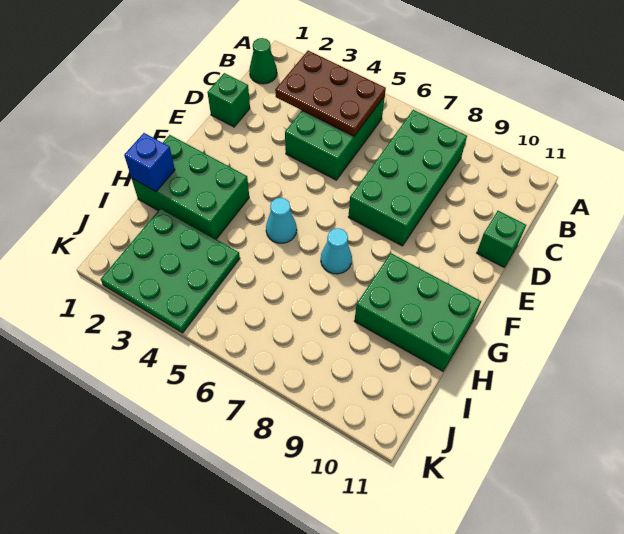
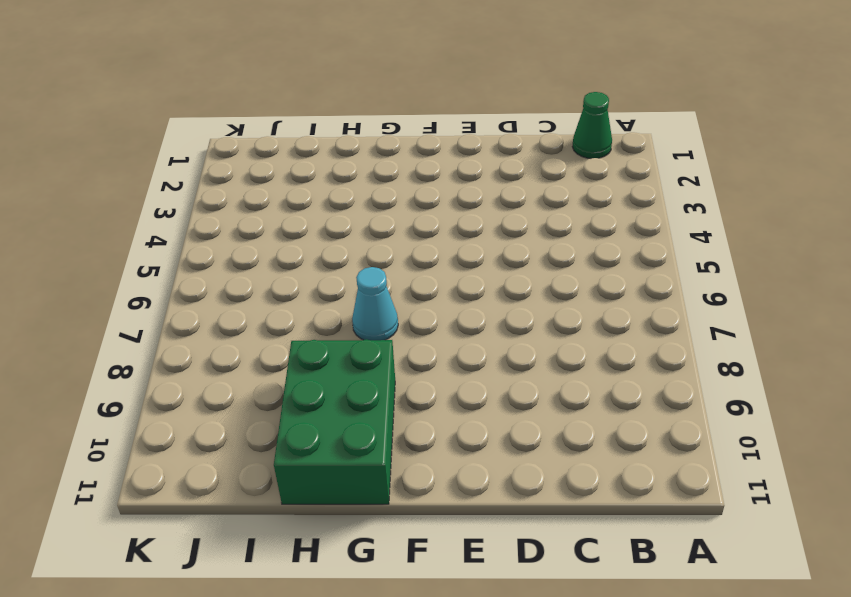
none -> green 2x3 brick [285,96,385,180]
none -> green 2x4 brick [348,110,467,246]
none -> green 1x1 brick [207,73,250,127]

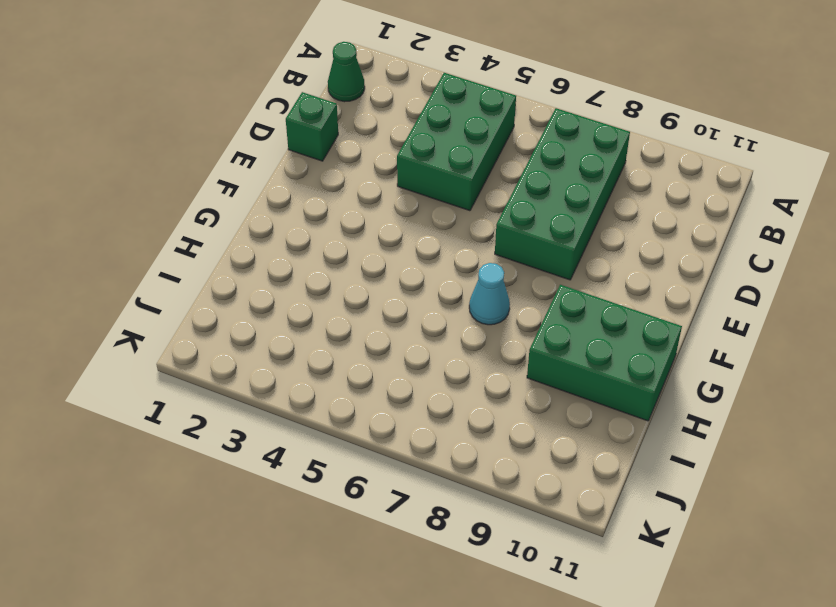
none -> green 1x1 brick [477,211,526,267]
none -> green 2x3 brick [132,135,249,239]
none -> cyan 1x1 cone [266,198,297,243]

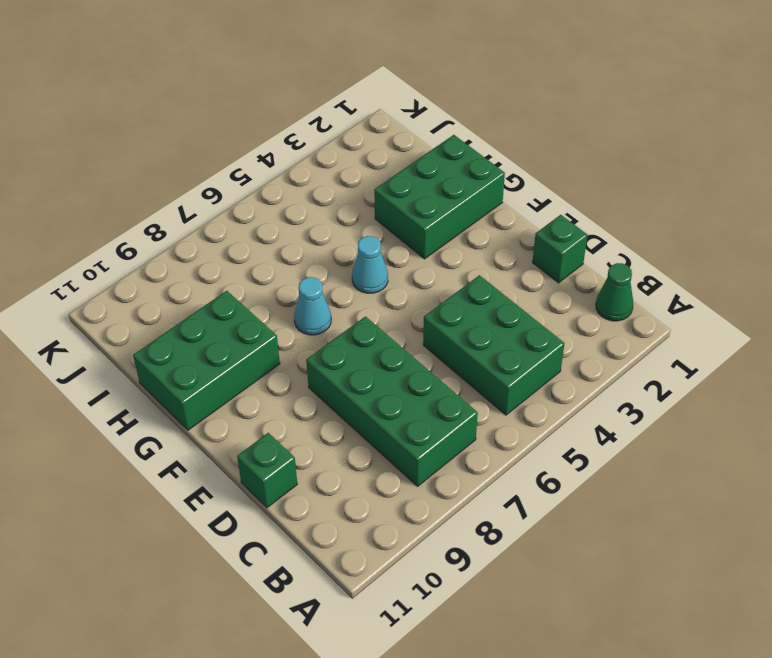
none -> green 3x3 plate [101,208,240,333]
none -> brown 2x3 plate [275,51,386,136]
none -> blue 1x1 brick [124,133,175,191]

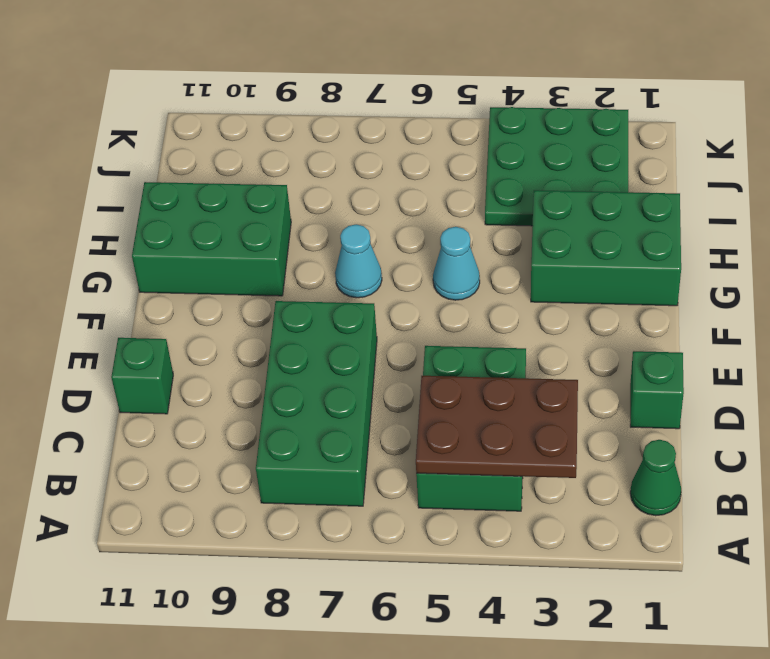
none -> blue 1x1 brick [124,133,175,191]

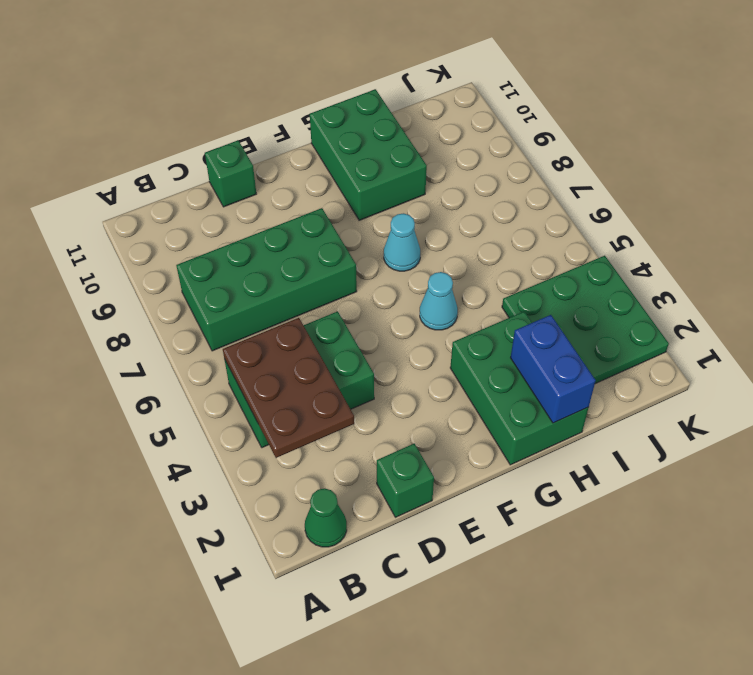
blue 1x2 brick [511,315,596,423] -> blue 1x1 brick [124,133,175,191]

